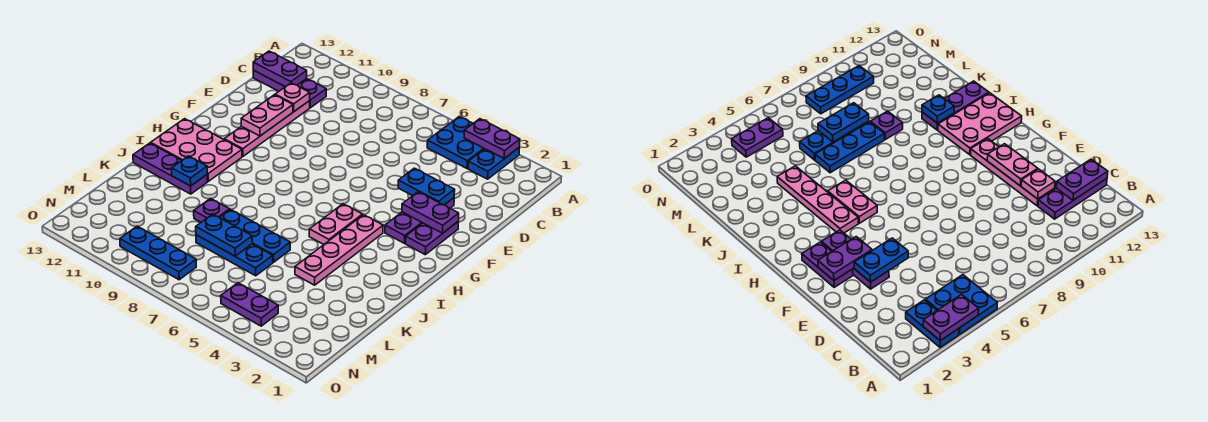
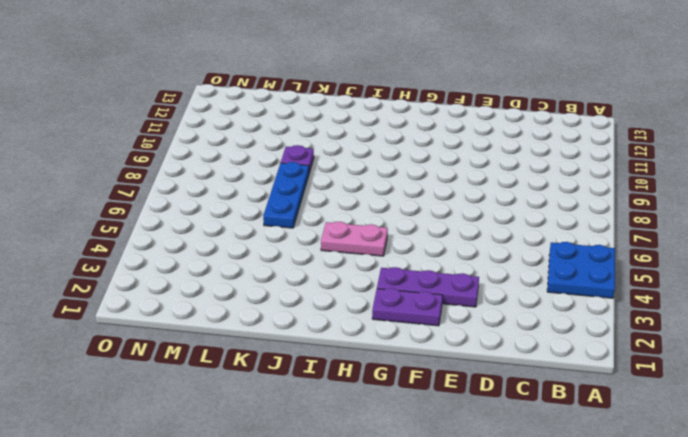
none -> blue 1x2 plate [468,147,520,179]
none -> purple 1x3 plate [253,70,326,108]
none -> pink 1x4 plate [224,101,310,156]

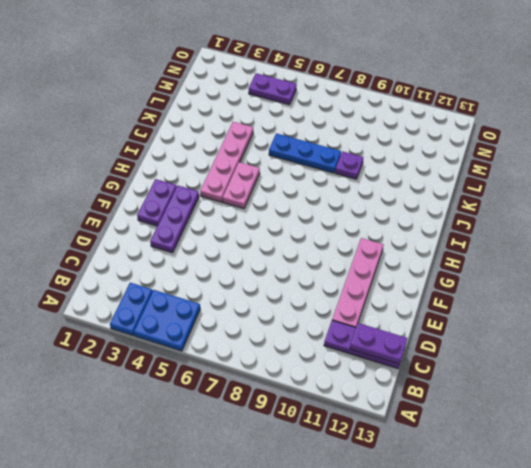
none -> pink 2x3 plate [151,119,242,181]
none -> purple 1x3 plate [133,143,207,194]
none -> blue 1x3 plate [196,235,273,276]

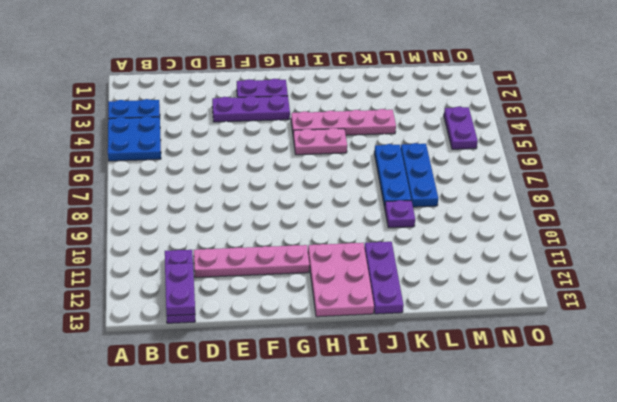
none -> blue 1x3 plate [120,226,196,280]
none -> purple 1x2 plate [464,119,520,159]
none -> pink 1x1 plate [275,83,310,111]

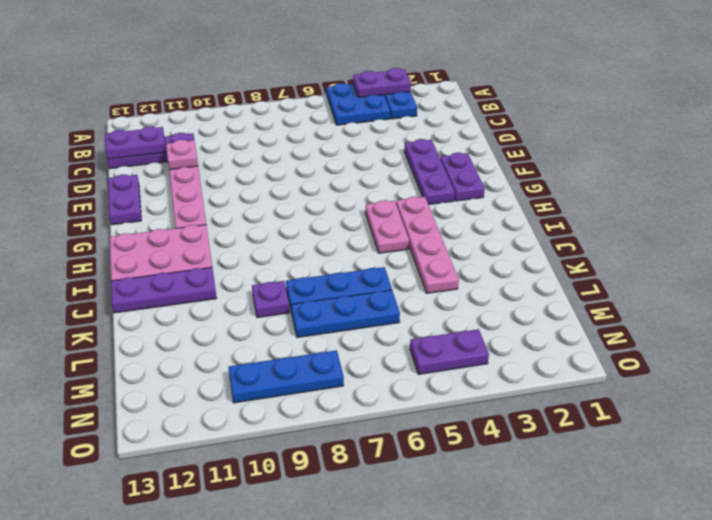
purple 1x2 plate [108,174,141,225] -> purple 1x2 plate turned to [402,192,459,233]
none -> blue 1x2 plate [398,168,455,205]
none -> pink 1x2 plate [241,95,293,136]
none -> blue 1x1 plate [172,156,207,186]

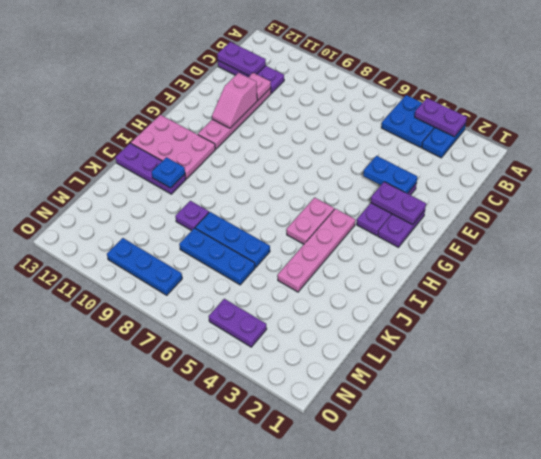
pink 1x2 slope [212,73,257,128] -> pink 1x2 plate [241,95,293,136]
none -> blue 1x2 plate [196,214,252,256]

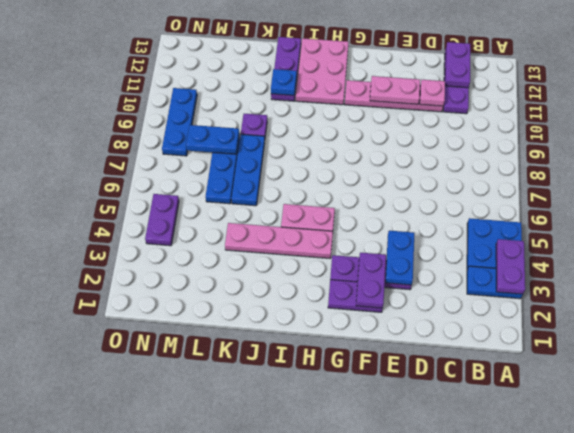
blue 1x2 plate [186,125,239,154] -> blue 1x2 plate turned to [196,214,252,256]

